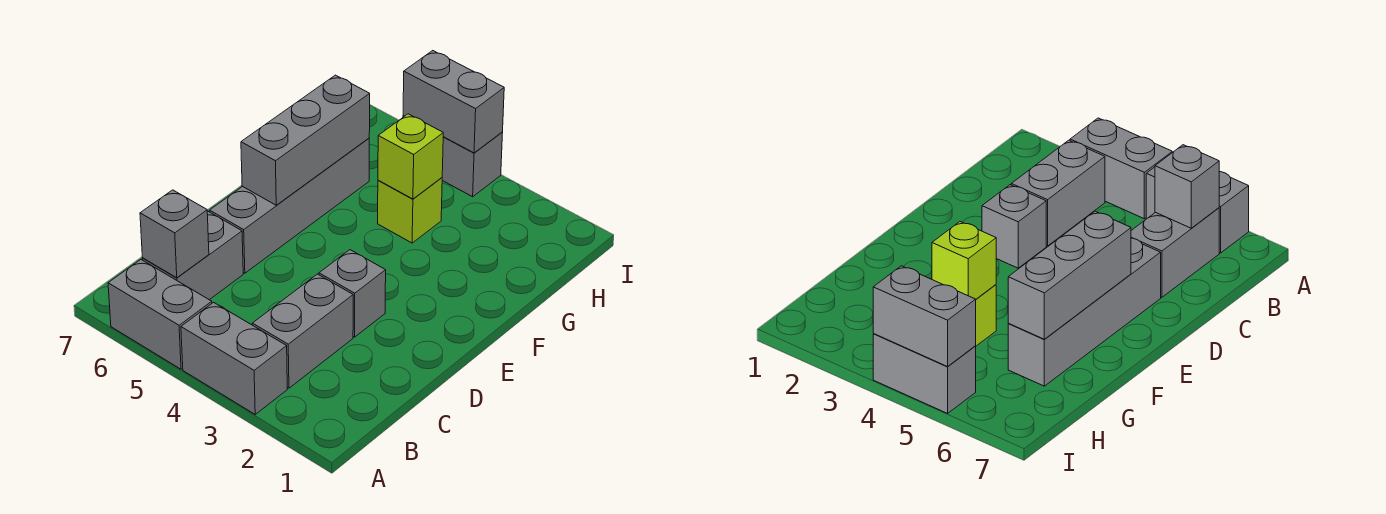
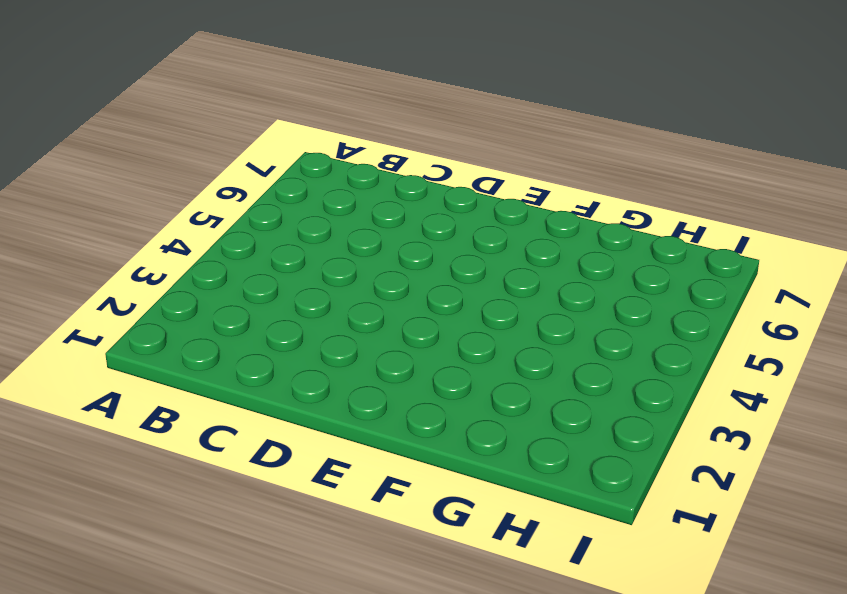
none -> grey 1x2 brick [181,302,287,414]
none -> grey 1x2 brick [108,260,212,369]
none -> grey 1x2 brick [252,274,353,388]

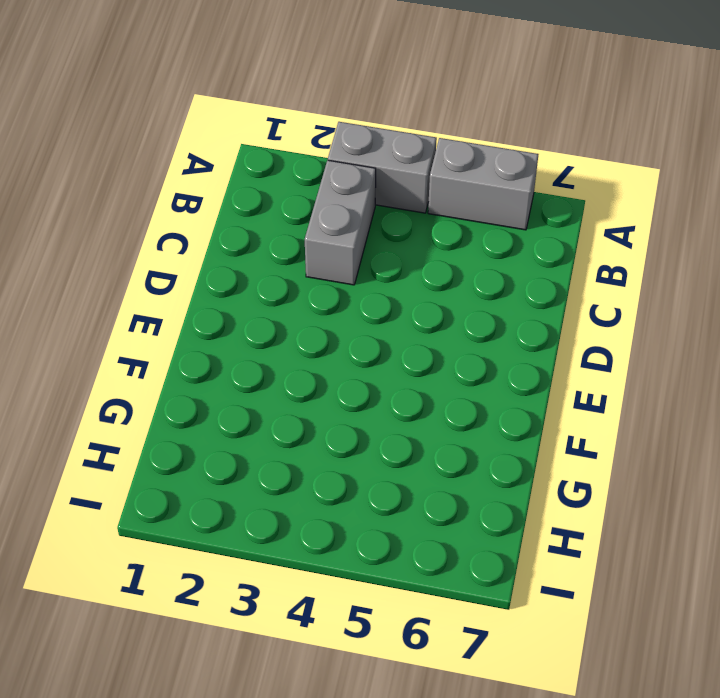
none -> grey 1x2 brick [143,212,243,300]
none -> grey 1x1 brick [319,250,386,337]
none -> grey 1x4 brick [210,138,369,273]

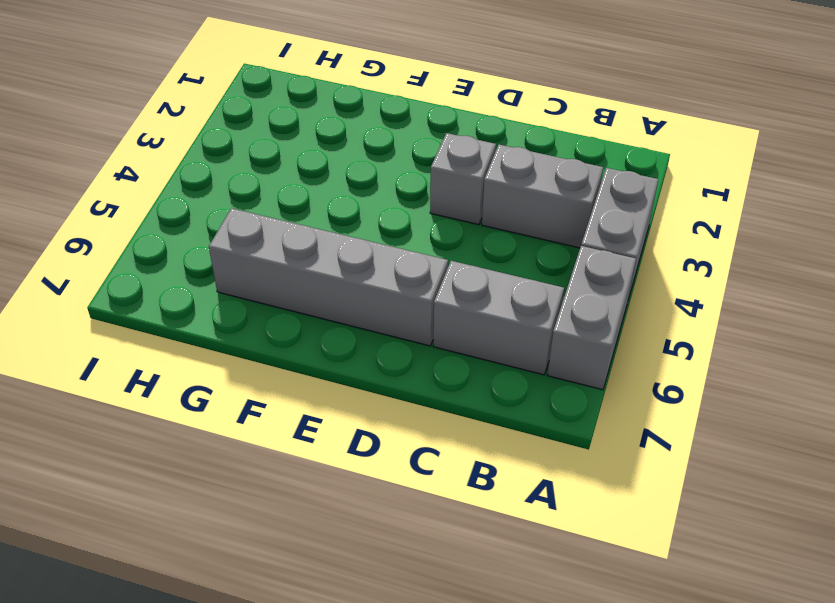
none -> lime 1x1 brick [378,178,442,243]
none -> grey 1x2 brick [403,116,503,197]
none -> grey 1x1 brick [140,190,209,278]

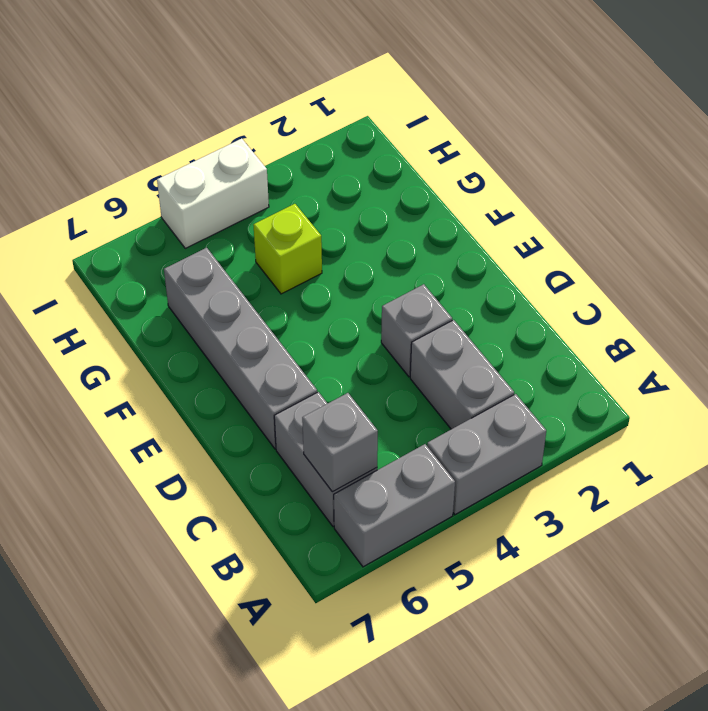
white 1x2 brick [157,139,269,248] -> grey 1x2 brick [403,116,503,197]
none -> grey 1x3 brick [241,75,370,205]
none -> lime 1x1 brick [378,114,443,199]
none -> grey 1x2 brick [403,51,504,153]

